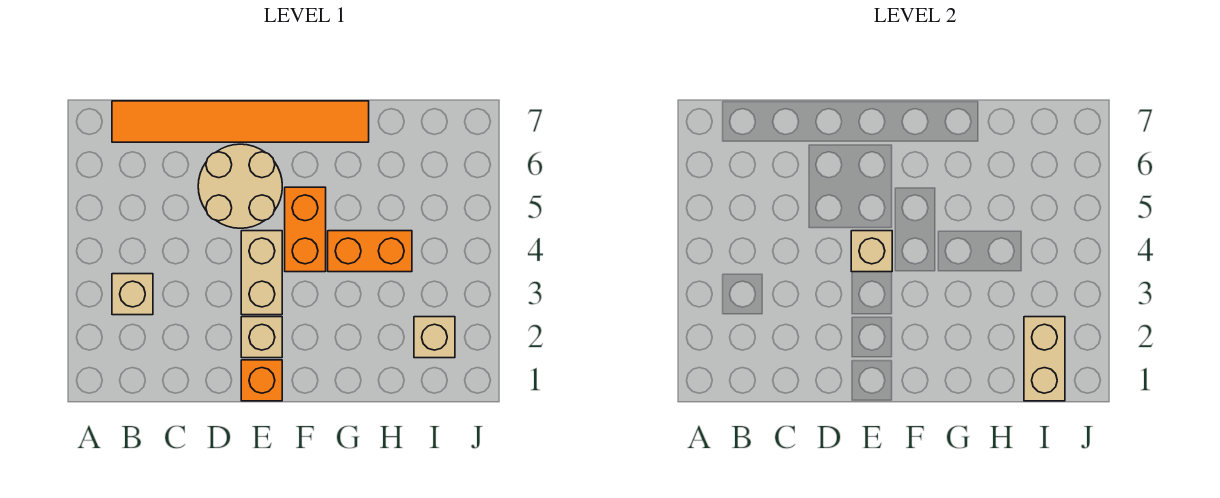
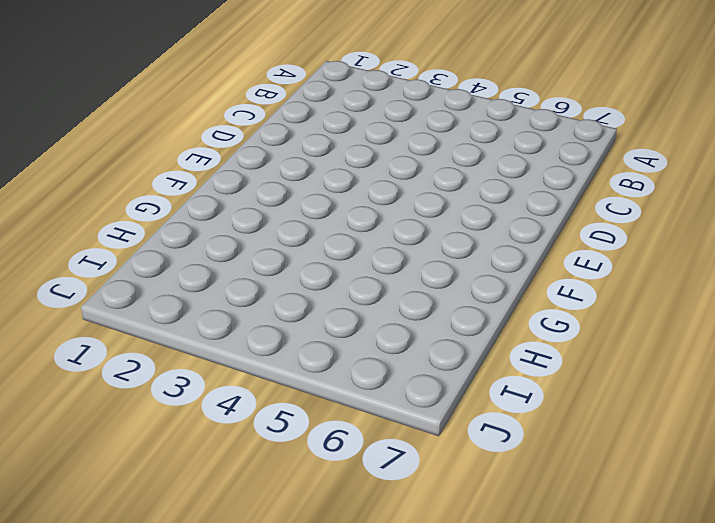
none -> tan 1x1 brick [112,274,153,315]
none -> orange 1x6 tile [112,101,369,142]

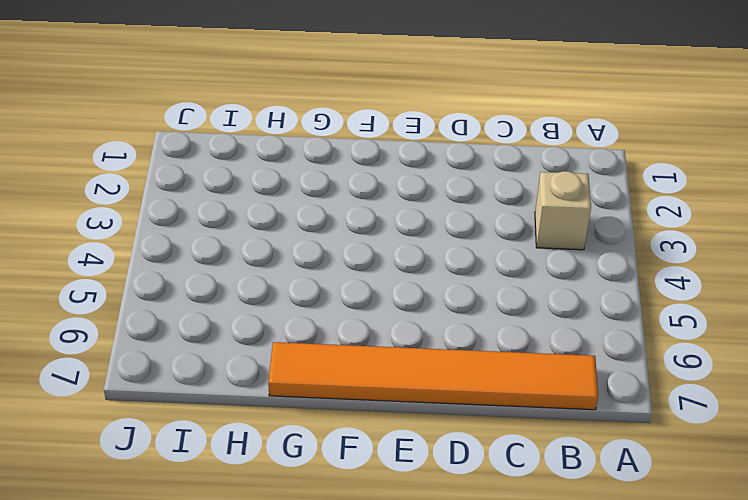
none -> tan 2x2 round brick [198,144,282,228]
none -> orange 1x1 brick [241,360,282,401]

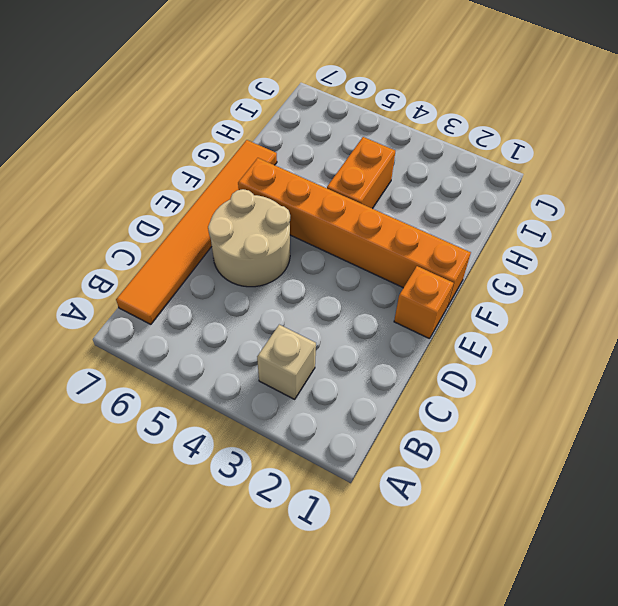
orange 1x6 brick [238,158,471,307] -> orange 1x2 brick [285,187,326,272]
none -> tan 1x1 brick [241,317,282,358]
none -> tan 1x2 brick [241,231,282,315]

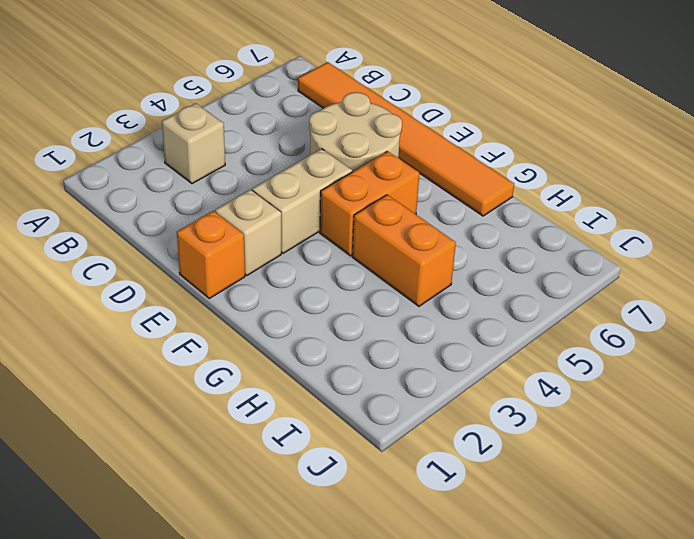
none -> tan 1x1 brick [414,317,455,358]
none -> tan 1x1 brick [851,231,892,272]

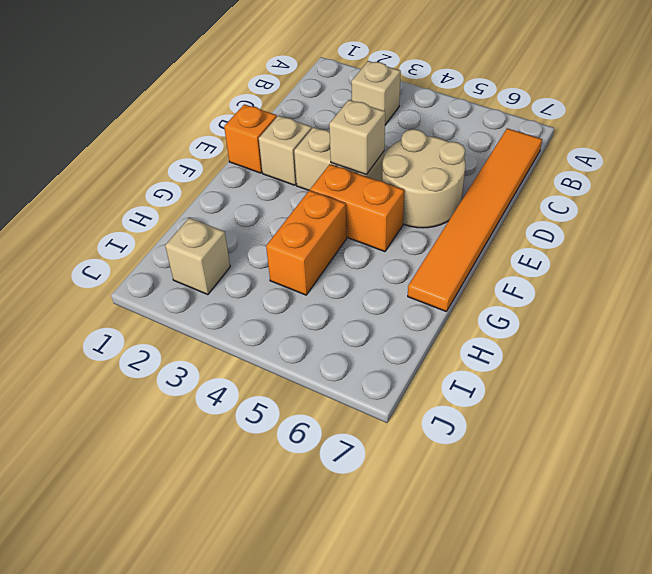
none -> tan 1x2 brick [1024,317,1065,401]

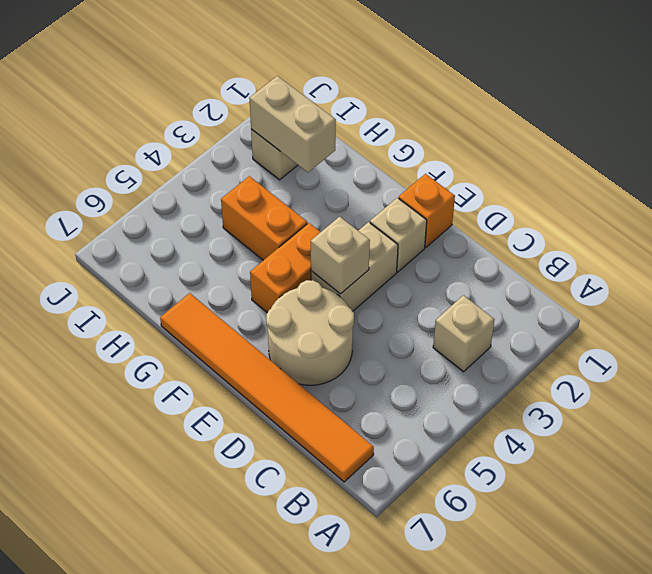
tan 1x2 brick [249,76,336,172] -> tan 1x2 brick turned to [1024,317,1065,401]

